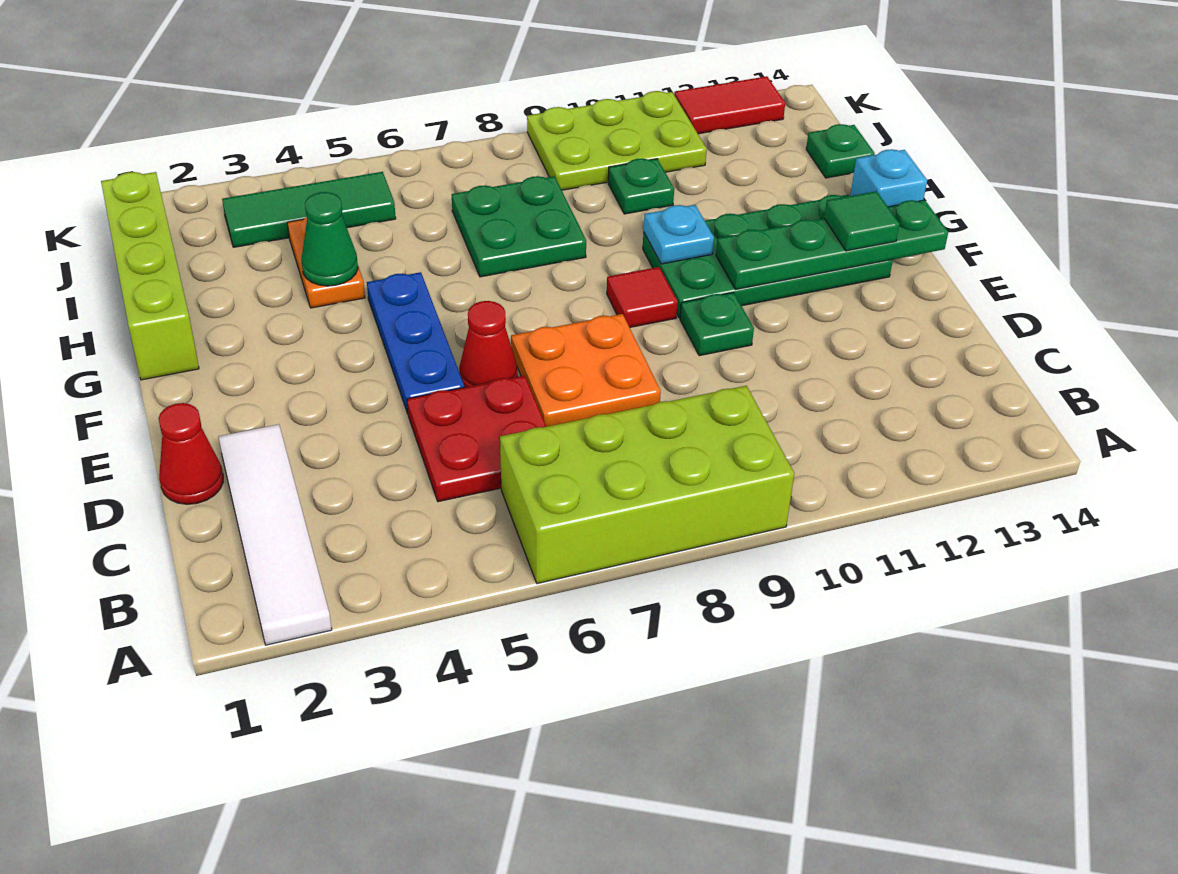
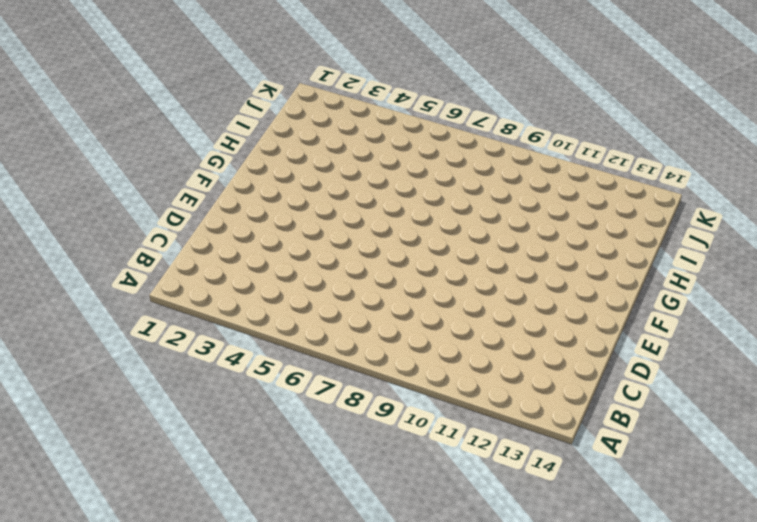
none -> white 1x4 tile [219,424,332,645]
none -> lime 2x4 brick [500,386,794,584]
none -> red 2x2 plate [407,376,546,502]

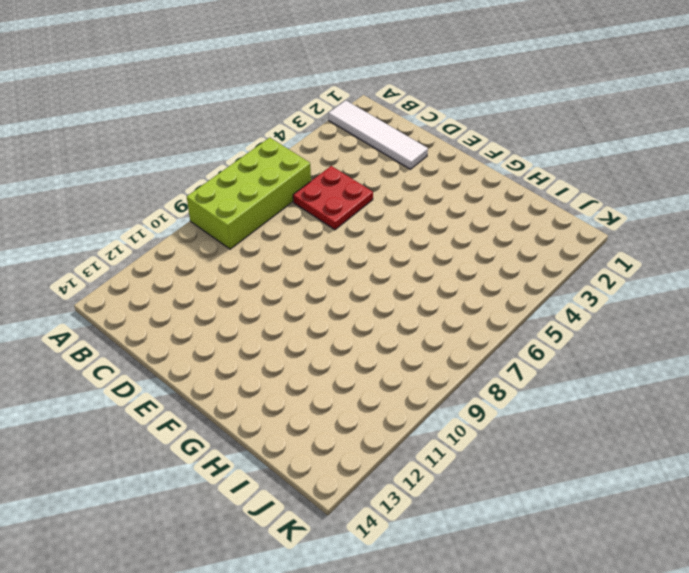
none -> red 1x1 cone [159,403,223,504]
none -> orange 2x2 plate [511,314,661,427]
none -> blue 1x3 plate [367,272,464,414]

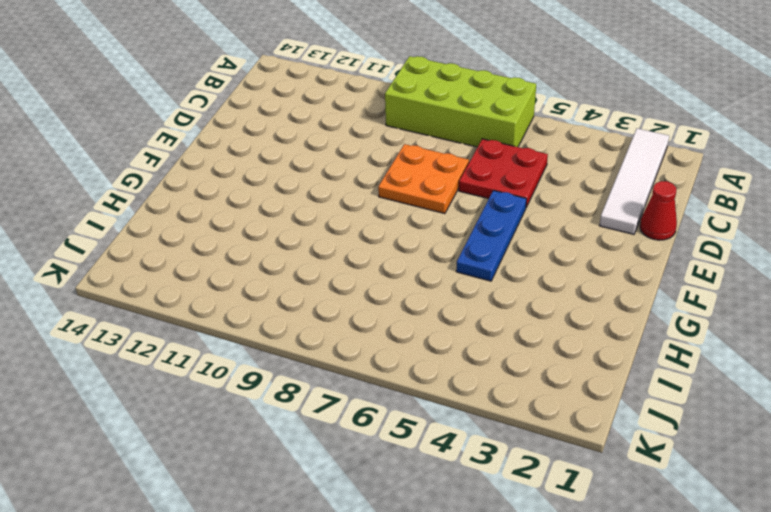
none -> red 1x1 cone [459,301,517,387]
none -> green 1x1 plate [680,293,754,356]
none -> red 1x1 tile [607,267,678,327]

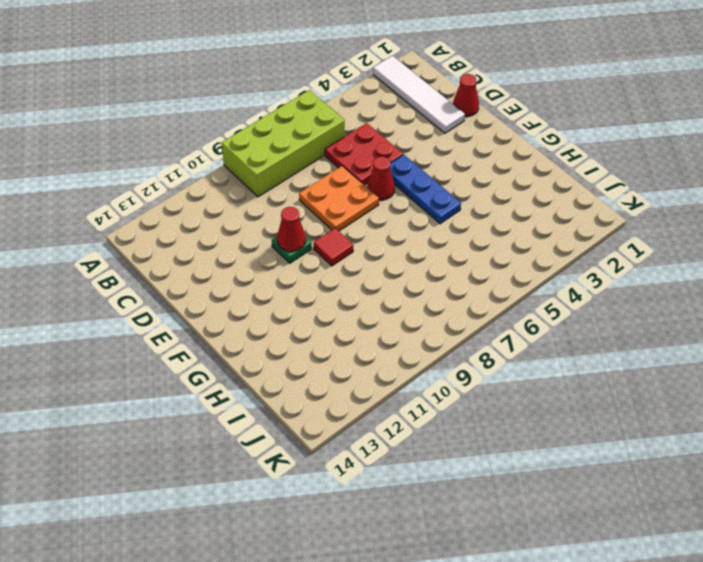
red 1x1 cone [277,207,306,251] -> none
none -> green 2x4 plate [643,195,893,318]
none -> lime 1x4 brick [101,172,199,380]
none -> cyan 1x1 brick [850,149,927,207]

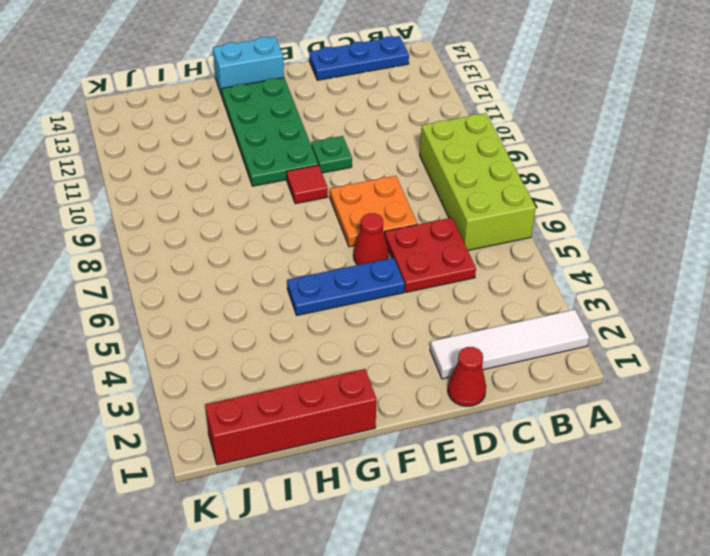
blue 1x3 plate [309,36,409,80] -> none
cyan 1x2 brick [213,37,284,96] -> cyan 1x1 brick [850,149,927,207]
red 1x4 brick [205,369,377,465] -> lime 1x4 brick [101,172,199,380]
none -> orange 1x2 plate [288,217,365,308]
none -> green 2x2 plate [452,176,586,277]
none -> green 1x1 plate [608,159,674,214]

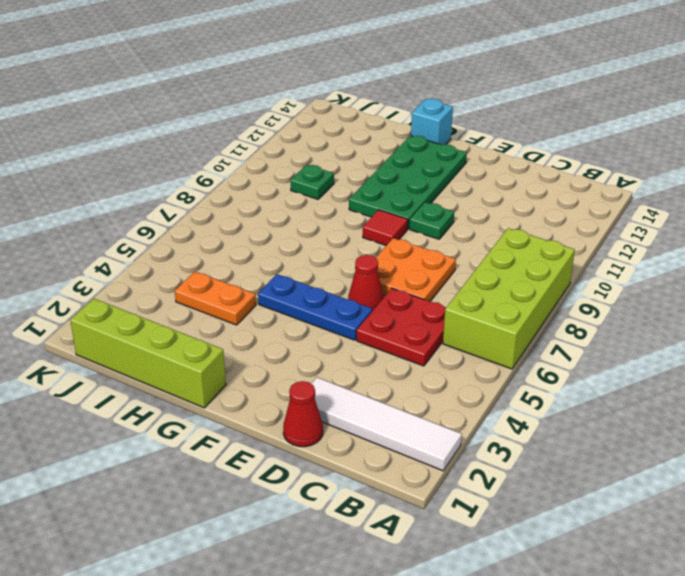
none -> green 2x2 plate [452,176,586,277]
none -> green 1x1 plate [806,124,875,178]
none -> green 1x3 tile [222,172,396,247]

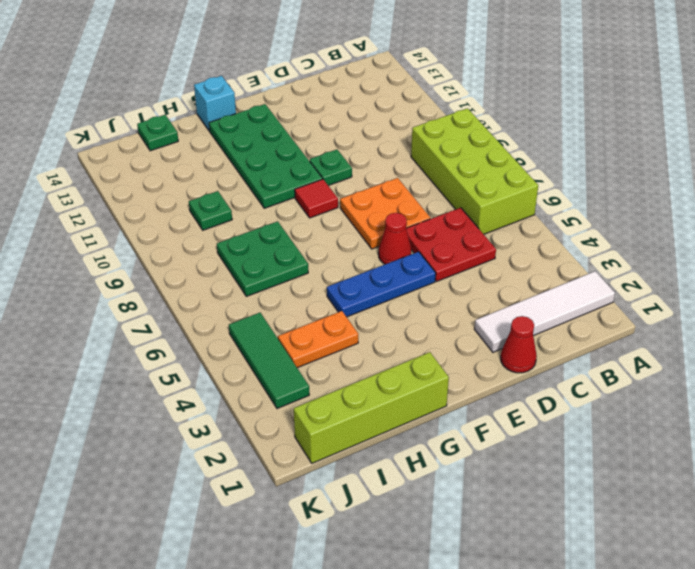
none -> lime 2x3 plate [527,91,707,190]
none -> red 1x2 tile [674,76,785,134]
none -> green 1x4 plate [716,200,948,290]

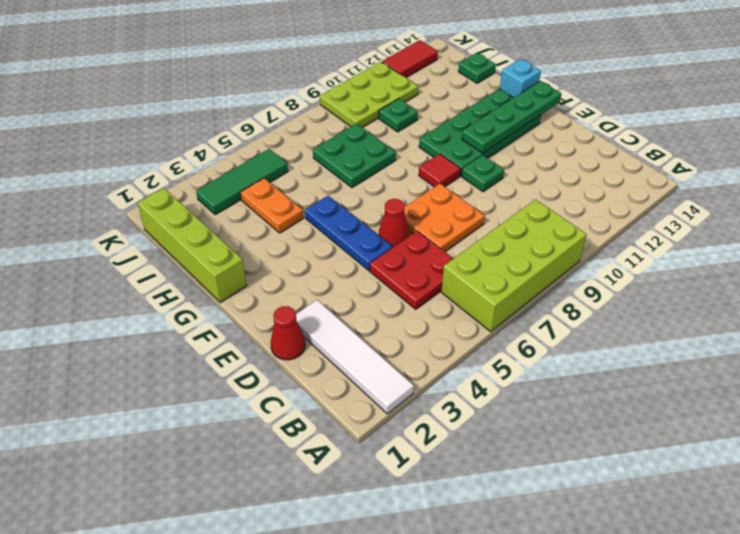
none -> cyan 1x1 plate [644,205,714,264]
none -> green 1x1 cone [302,192,358,286]
none -> green 1x1 tile [824,191,899,251]

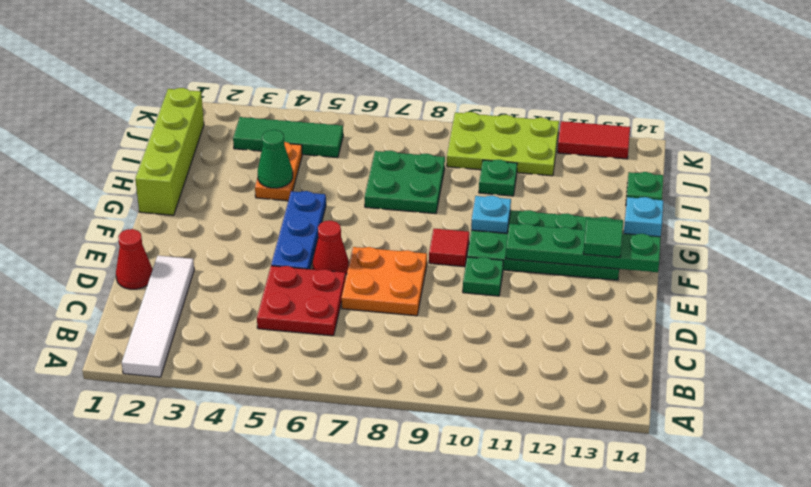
none -> lime 2x4 brick [500,386,794,584]

